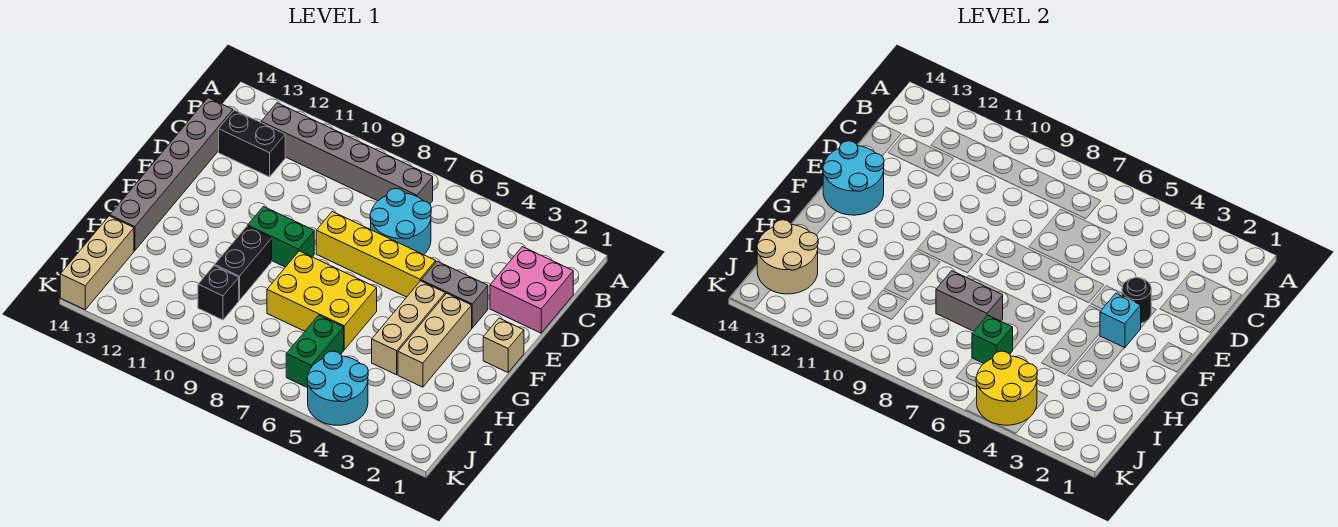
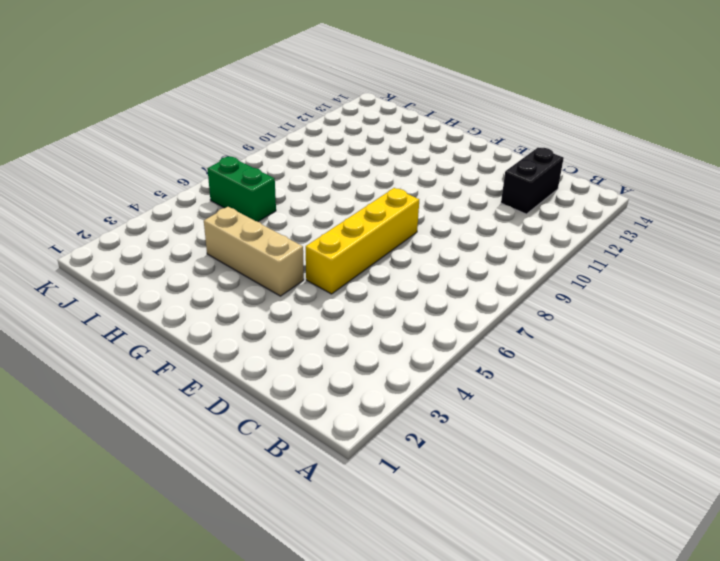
none -> grey 1x6 brick [261,103,433,204]
none -> pink 2x2 brick [490,247,573,333]
none -> cyan 2x2 round brick [370,188,431,255]

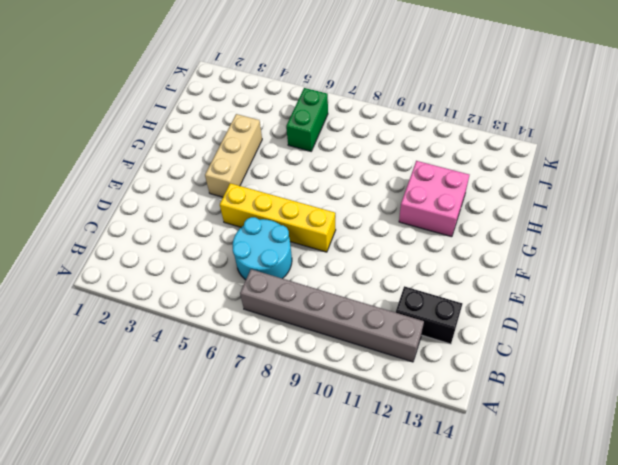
pink 2x2 brick [399,161,469,237] -> pink 2x2 brick moved to [490,247,573,333]
none -> grey 1x6 brick [110,98,233,251]
none -> grey 1x2 brick [421,261,488,328]
none -> tan 1x1 brick [483,318,524,372]

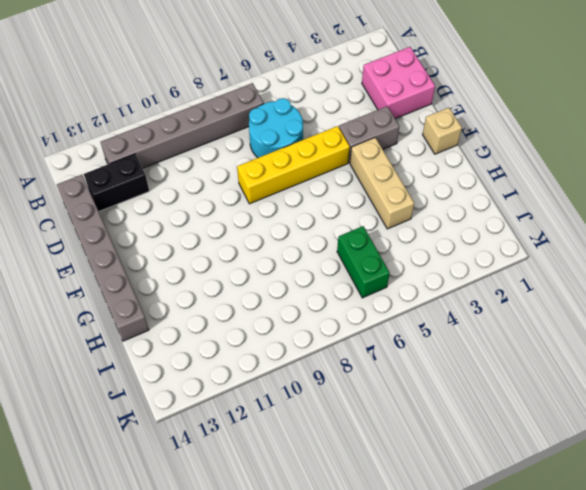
none -> tan 1x3 brick [398,293,472,387]
none -> green 1x2 brick [248,207,314,267]
none -> yellow 2x3 brick [267,251,377,350]

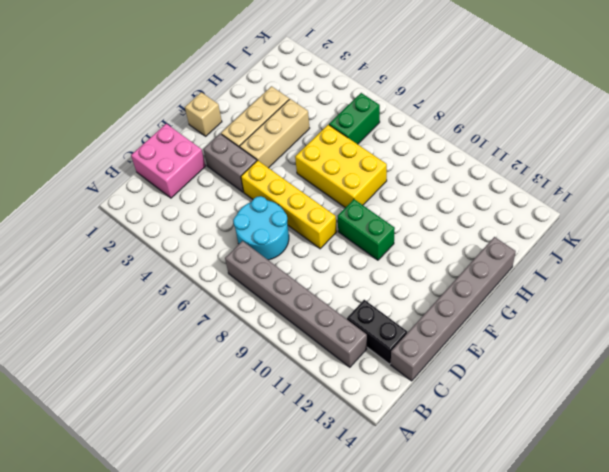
none -> black 1x2 brick [215,226,272,300]
none -> black 1x1 brick [198,266,239,320]
none -> tan 1x3 brick [60,216,134,310]

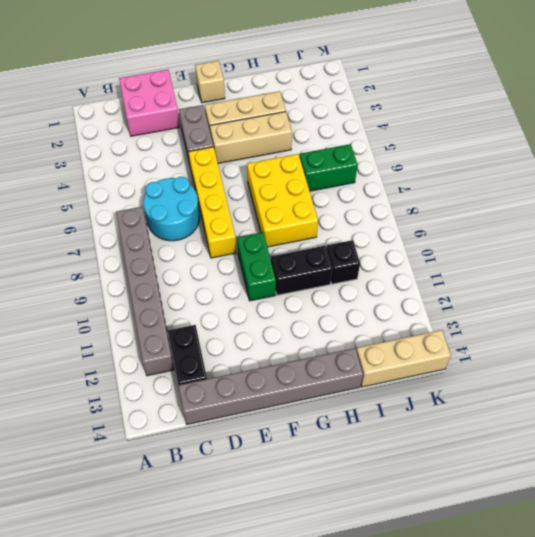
none -> cyan 2x2 round brick [307,351,368,425]
none -> black 1x1 round brick [1122,278,1151,323]
none -> cyan 2x2 round brick [823,141,884,215]

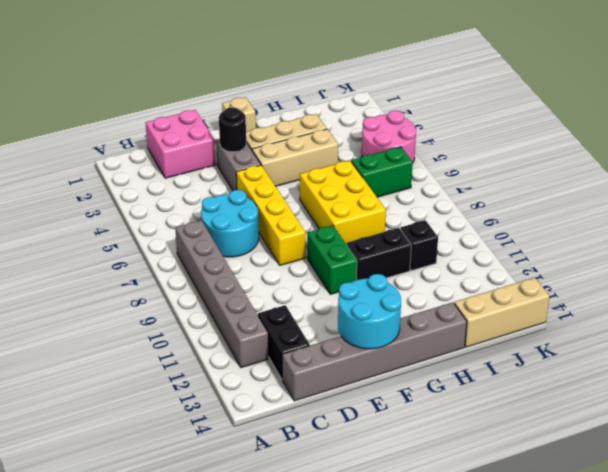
pink 2x2 round brick [362,110,416,162] -> cyan 2x2 round brick [307,351,368,425]
none -> cyan 1x1 brick [1100,293,1141,348]
none -> grey 1x2 brick [936,271,1003,331]
none -> green 1x1 brick [972,315,1013,363]

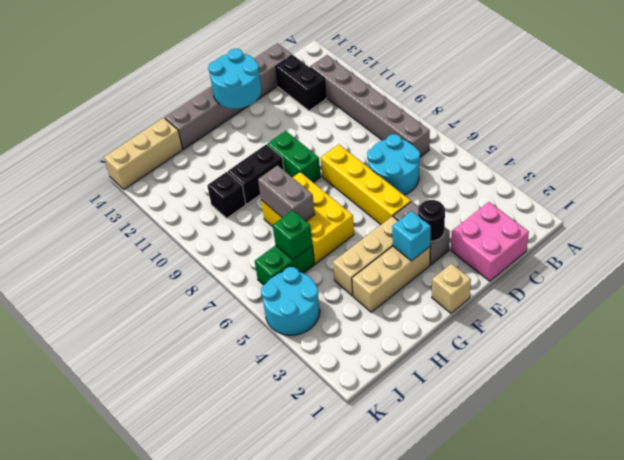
none -> tan 2x2 round brick [757,220,818,294]
none -> yellow 2x2 round brick [976,351,1037,425]

